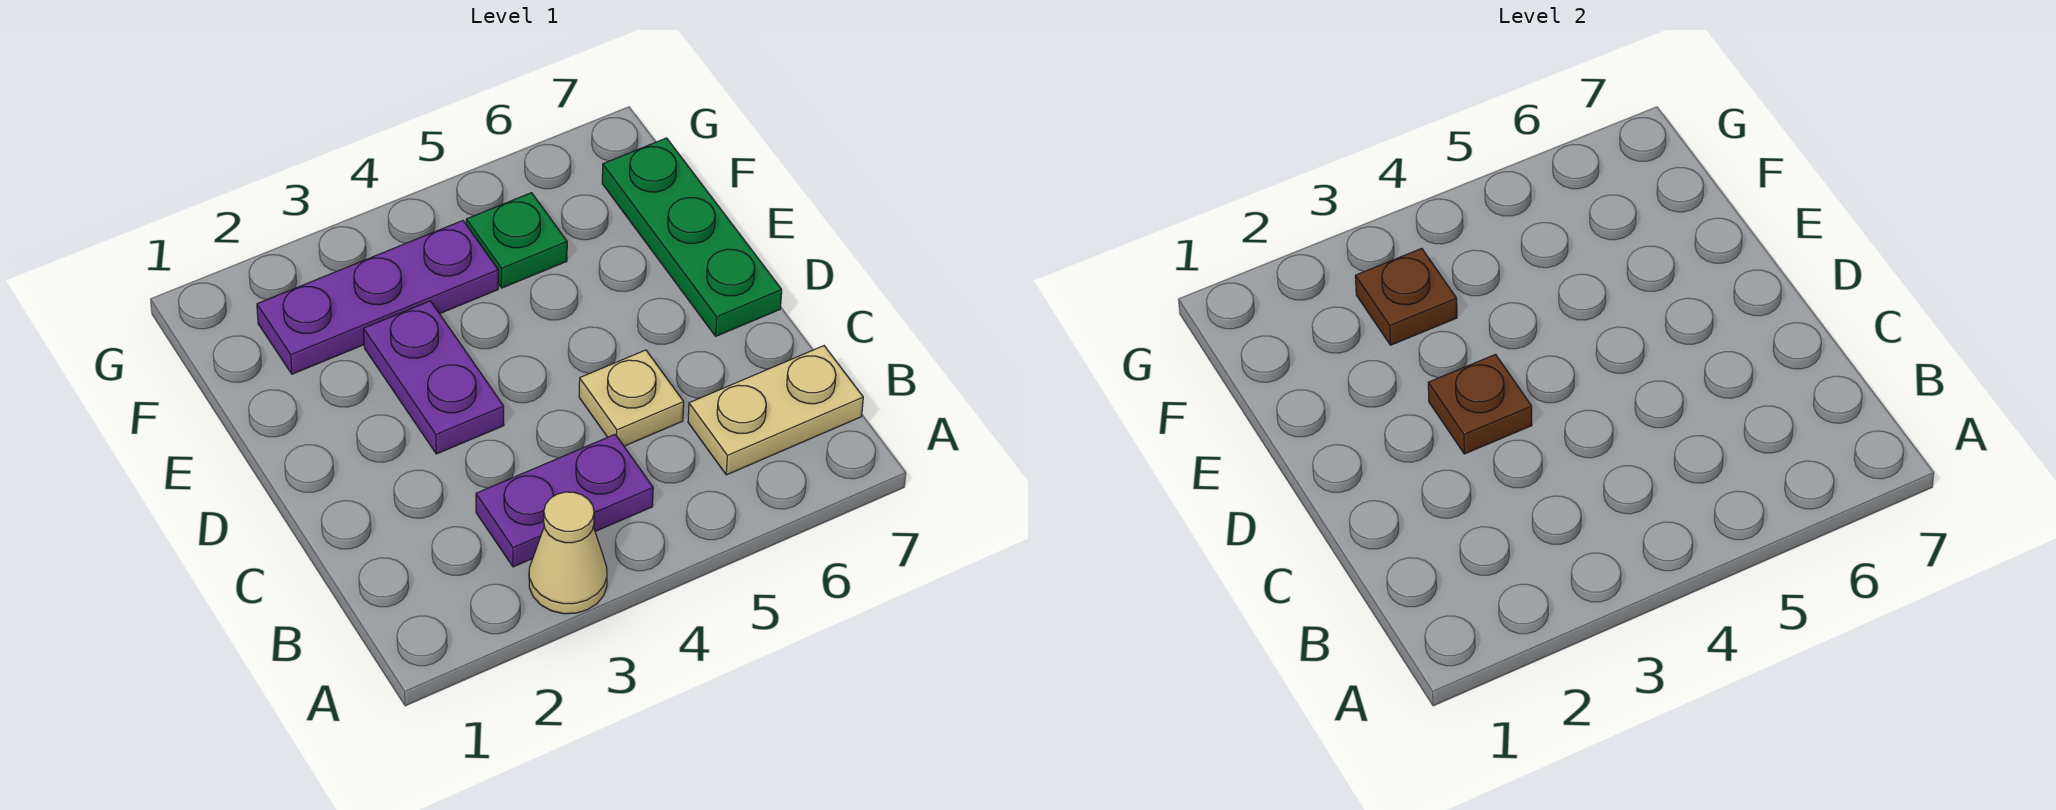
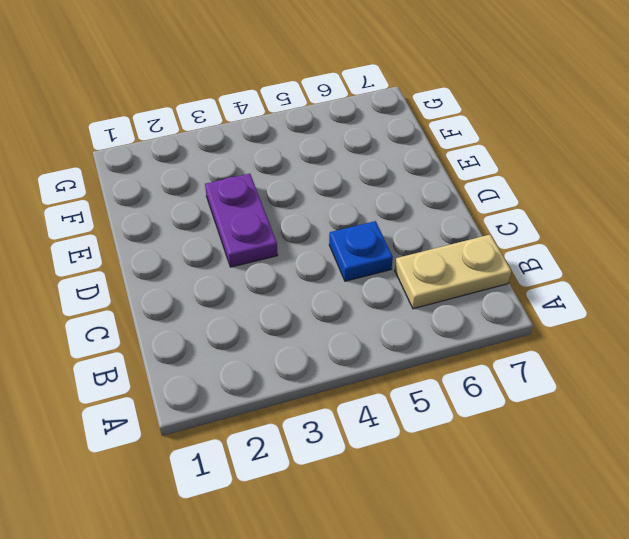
blue 1x1 plate [329,221,393,281] -> tan 1x1 plate [579,350,684,446]
none -> tan 1x1 cone [529,492,607,614]
none -> purple 1x2 plate [476,434,653,567]

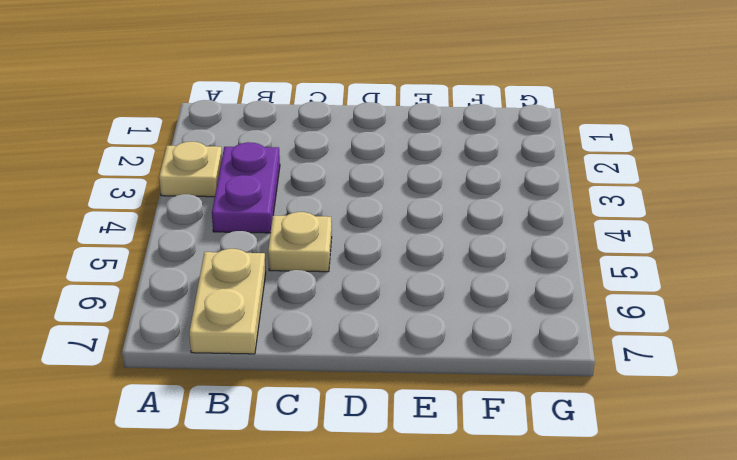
tan 1x1 plate [159,142,222,197] -> tan 1x1 cone [529,492,607,614]
none -> purple 1x2 plate [364,301,504,454]
none -> green 1x3 plate [602,138,782,336]

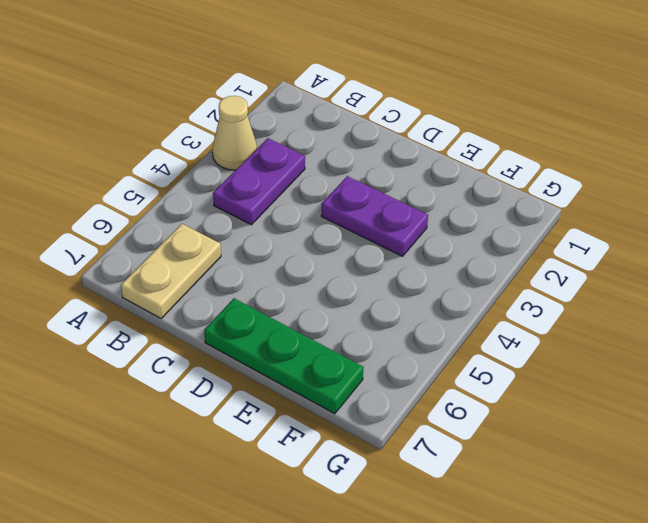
none -> tan 1x1 plate [579,350,684,446]
none -> purple 1x3 plate [257,221,498,374]

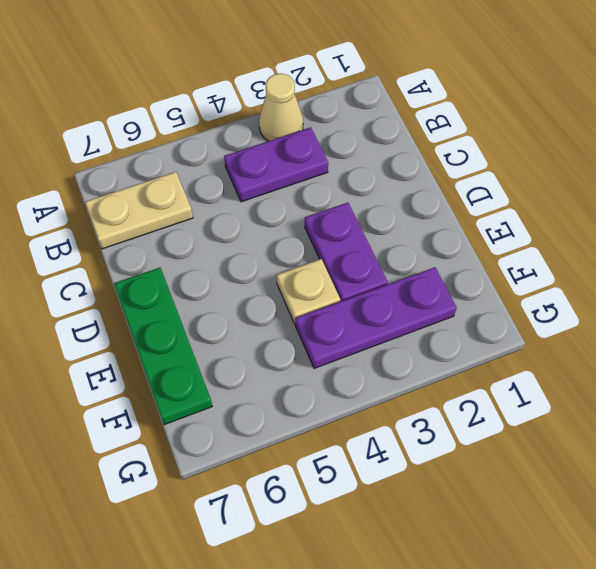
tan 1x1 plate [276,259,340,324] -> tan 1x1 plate moved to [579,350,684,446]
none -> green 1x1 plate [466,193,567,288]
none -> brown 1x1 plate [1428,354,1532,454]

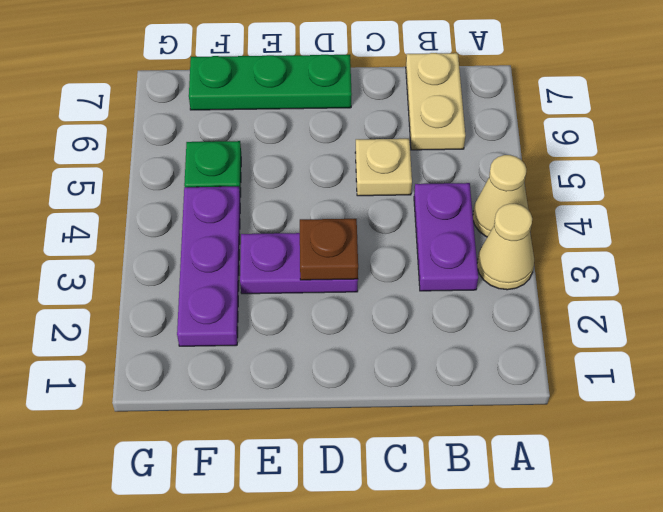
tan 1x1 cone [473,155,528,237] -> none
none -> brown 1x1 plate [1355,248,1457,345]

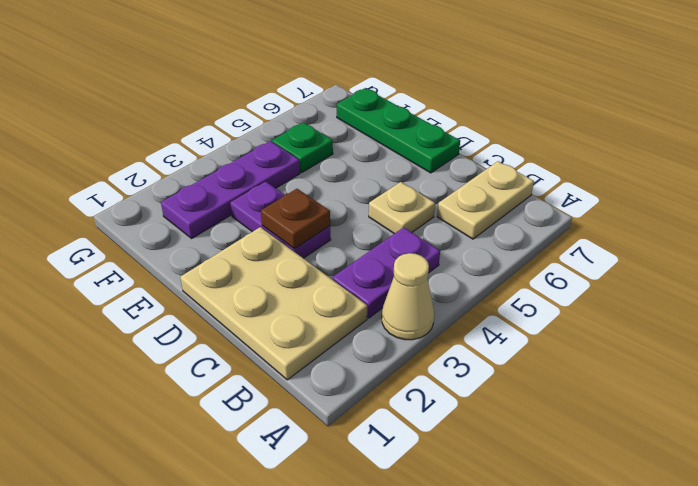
tan 2x3 plate [180,227,367,380] -> none
none -> brown 1x1 plate [1355,248,1457,345]

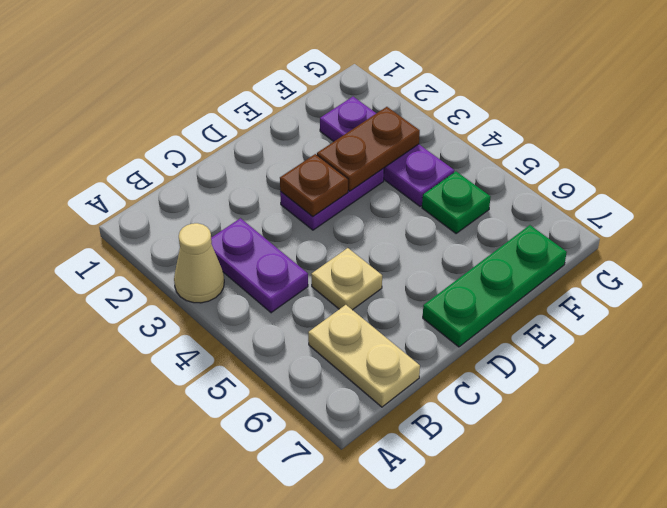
brown 1x2 plate [317,107,420,191] -> brown 1x1 plate [1355,248,1457,345]

